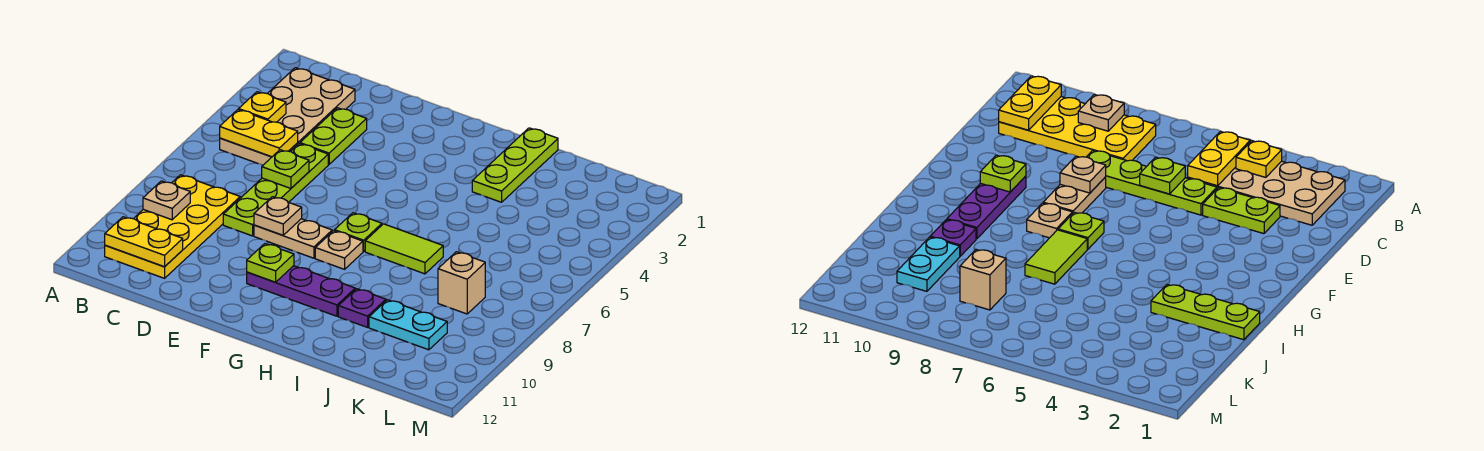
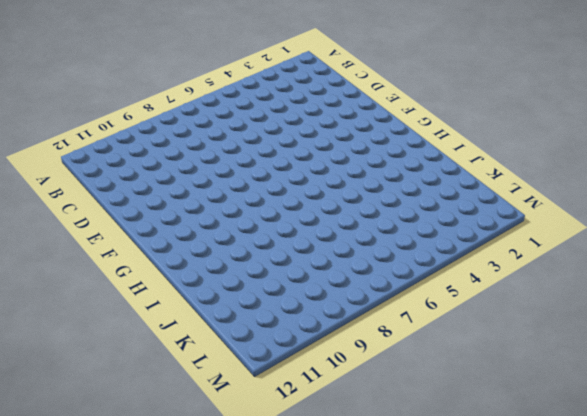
none -> tan 2x4 plate [220,68,355,165]
none -> yellow 2x4 plate [105,175,240,278]
none -> lime 1x2 plate [300,108,367,164]

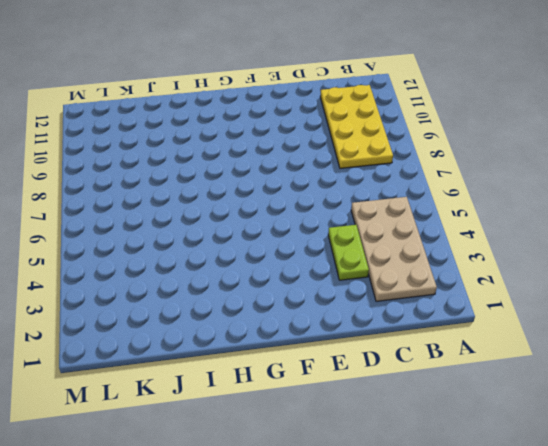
none -> lime 1x4 plate [223,144,328,236]
none -> tan 1x2 plate [254,219,332,258]
none -> purple 1x3 plate [247,266,355,316]

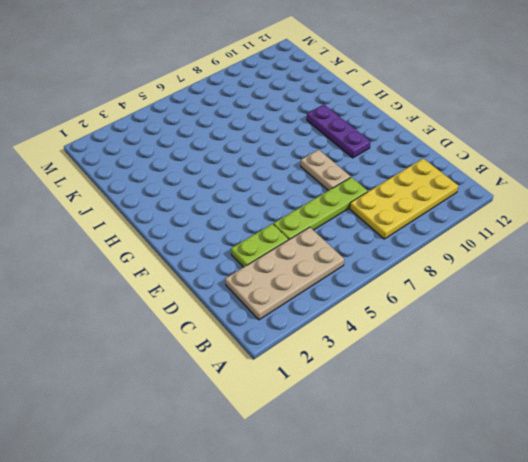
none -> lime 1x1 plate [335,213,382,251]
none -> tan 1x1 plate [315,231,363,269]
none -> lime 1x2 tile [365,224,443,274]

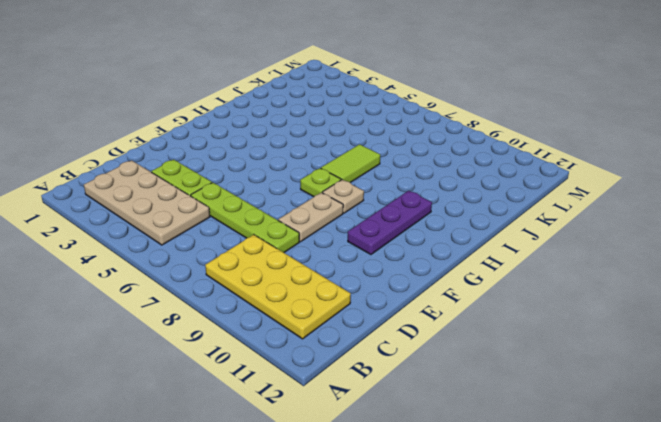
none -> lime 1x3 plate [472,128,558,202]
none -> purple 1x1 plate [338,289,386,327]
none -> cyan 1x2 plate [369,300,447,350]

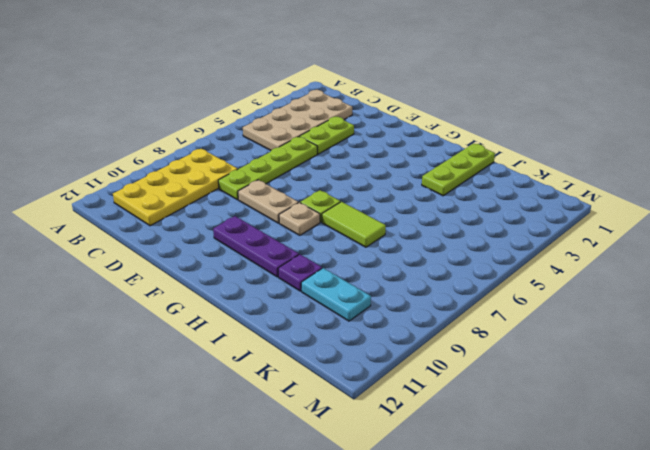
none -> tan 1x1 brick [438,252,485,314]
none -> yellow 1x1 plate [239,92,286,122]
none -> yellow 1x2 plate [220,110,298,157]

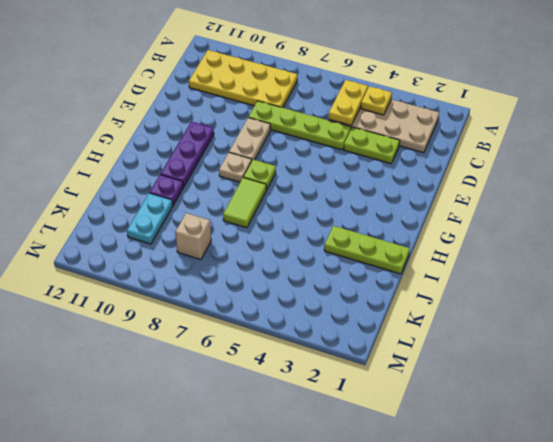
none -> tan 1x1 plate [143,181,190,220]
none -> yellow 1x2 plate [105,217,183,267]
none -> lime 1x1 plate [262,150,309,188]

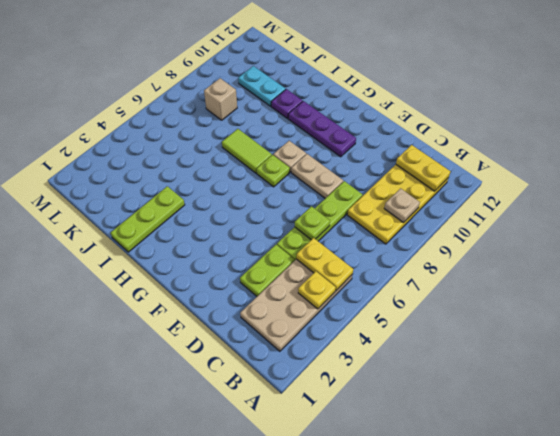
none -> tan 1x1 plate [254,197,302,235]
none -> lime 1x1 plate [247,244,294,282]

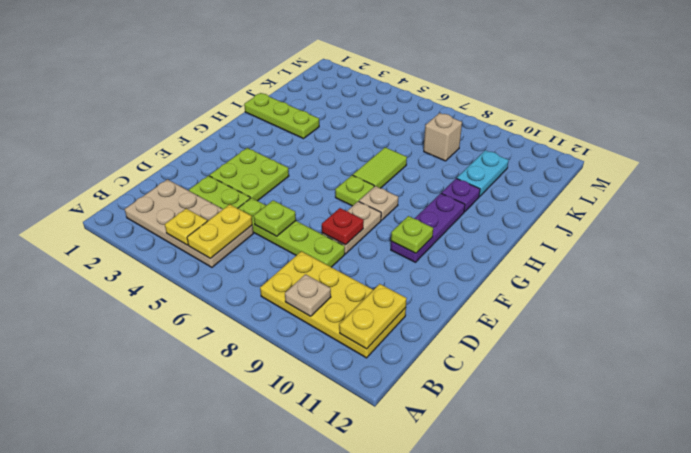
lime 2x2 plate [209,148,289,201] -> none
red 1x1 plate [322,208,364,245] -> tan 1x1 plate [254,197,302,235]

